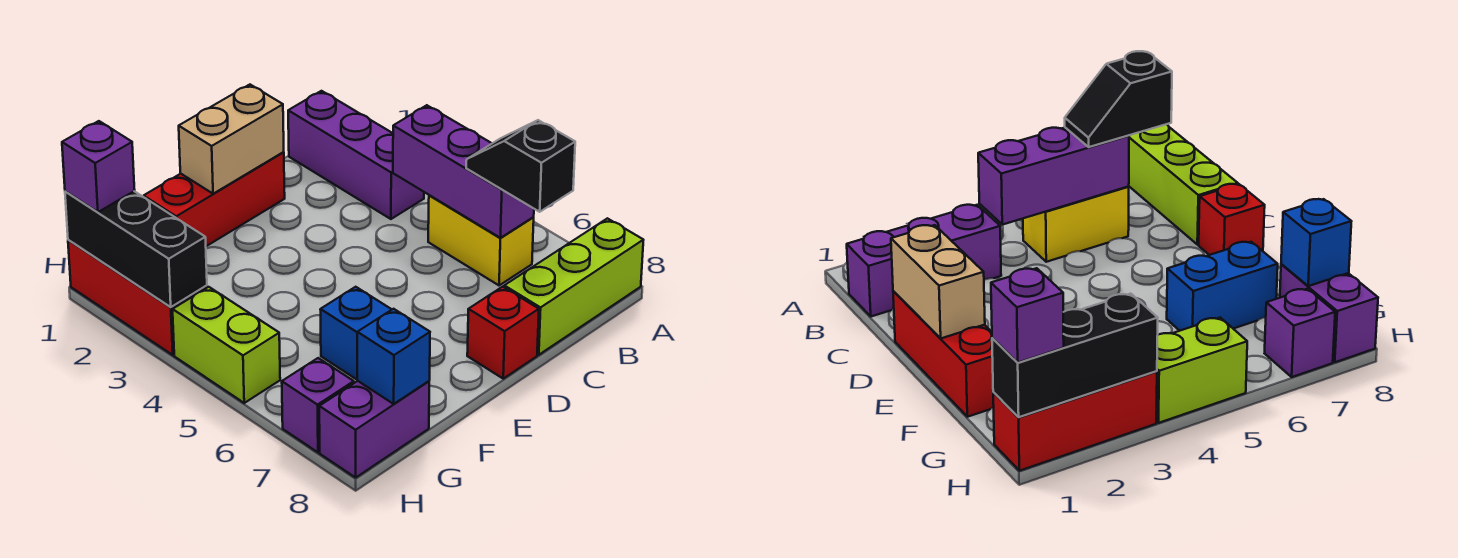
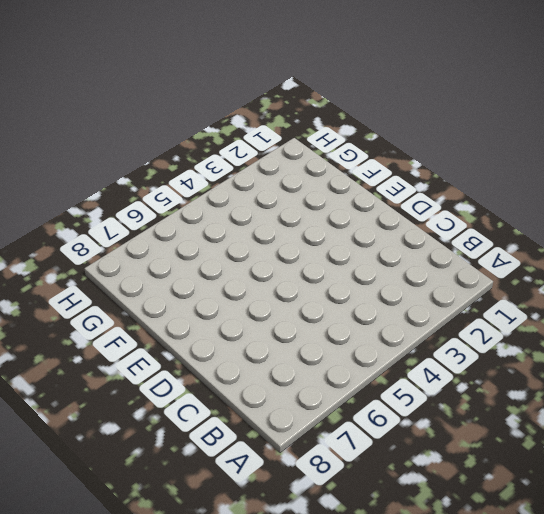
none -> lime 1x3 brick [504,218,643,355]
none -> purple 1x3 brick [288,91,424,219]
none -> yellow 1x2 brick [428,195,534,285]

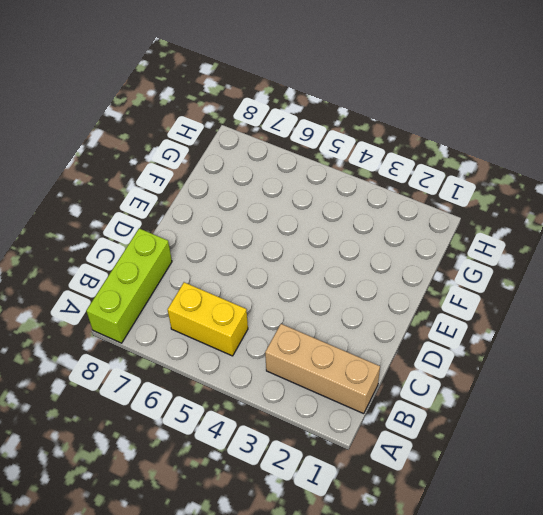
tan 1x3 brick [265,324,380,414] -> purple 1x3 brick [288,91,424,219]
none -> red 1x3 brick [144,152,285,246]
none -> red 1x1 brick [467,287,539,379]
none -> blue 1x2 brick [320,287,392,379]

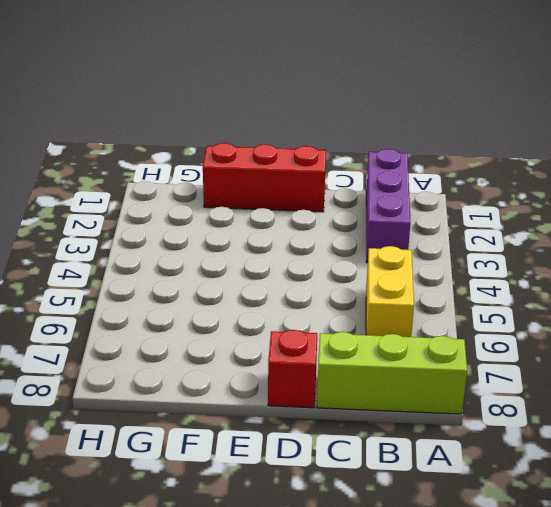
none -> blue 1x2 brick [320,287,392,379]
none -> purple 1x2 brick [319,381,429,478]
none -> red 1x3 brick [68,240,207,355]

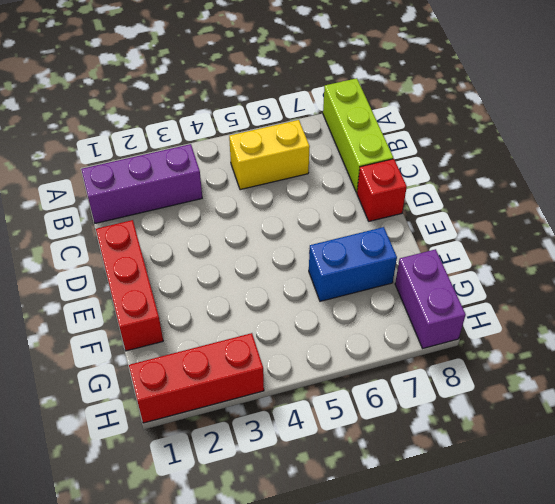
none -> lime 1x2 brick [173,287,280,403]
none -> purple 1x1 brick [282,358,354,452]
none -> purple 1x3 brick [393,105,534,238]

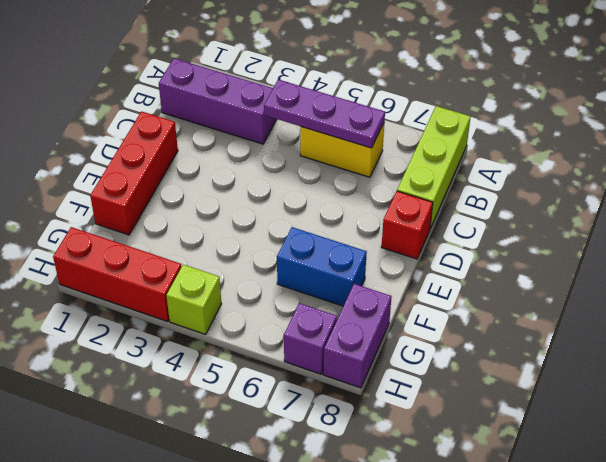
purple 1x3 plate [264,80,385,148] -> purple 1x3 brick [393,105,534,238]
lime 1x1 brick [166,265,221,334] -> lime 1x2 brick [173,287,280,403]
none -> tan 1x2 brick [179,85,284,194]
none -> blue 1x1 brick [357,309,430,404]
none -> black 1x3 brick [65,191,207,307]

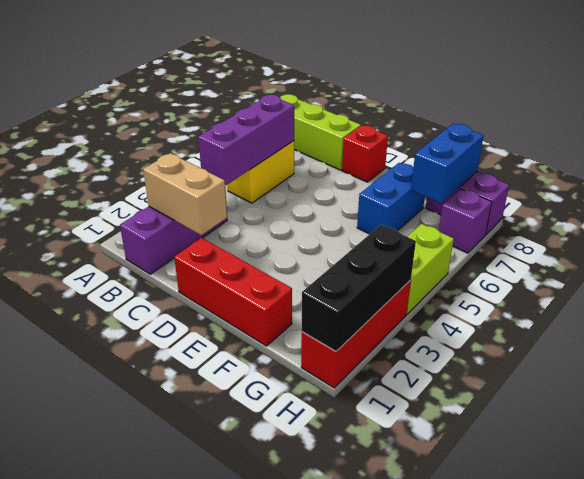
tan 1x2 brick [143,153,227,235] -> tan 1x2 brick moved to [179,85,284,194]
blue 1x2 brick [411,124,484,203] -> blue 1x1 brick [357,309,430,404]
none -> black 1x2 slope [466,120,575,212]
none -> purple 1x1 brick [62,121,135,212]

